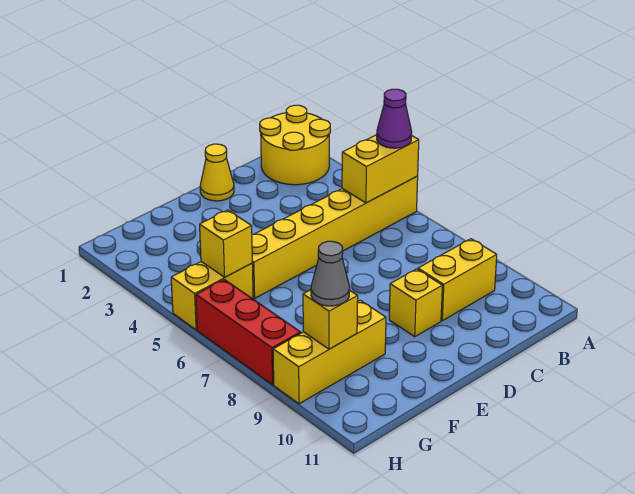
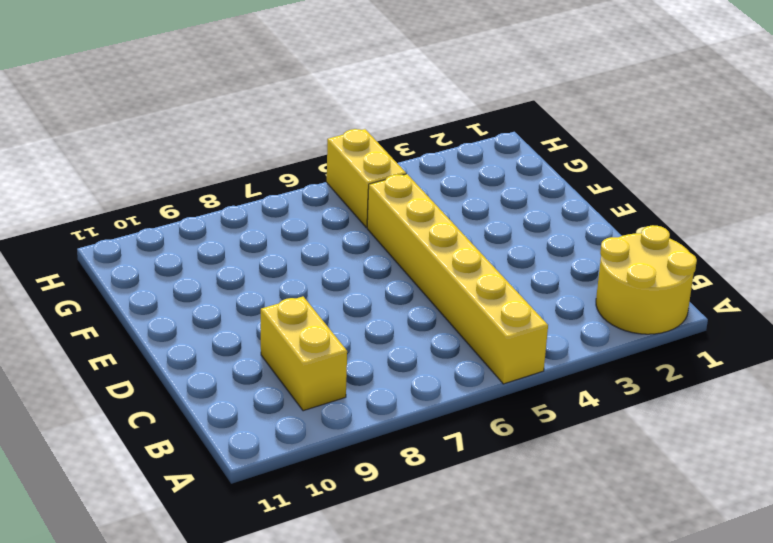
none -> yellow 1x1 cone [200,144,234,201]
none -> yellow 1x1 brick [389,269,442,337]
none -> yellow 1x3 brick [273,300,386,404]

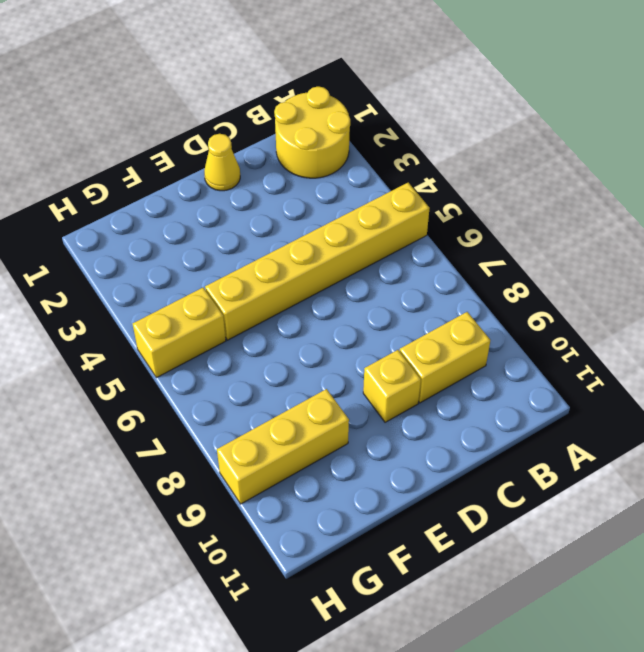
none -> red 1x3 brick [196,280,301,385]
none -> yellow 1x2 brick [342,135,419,203]
none -> yellow 1x1 brick [200,210,252,277]

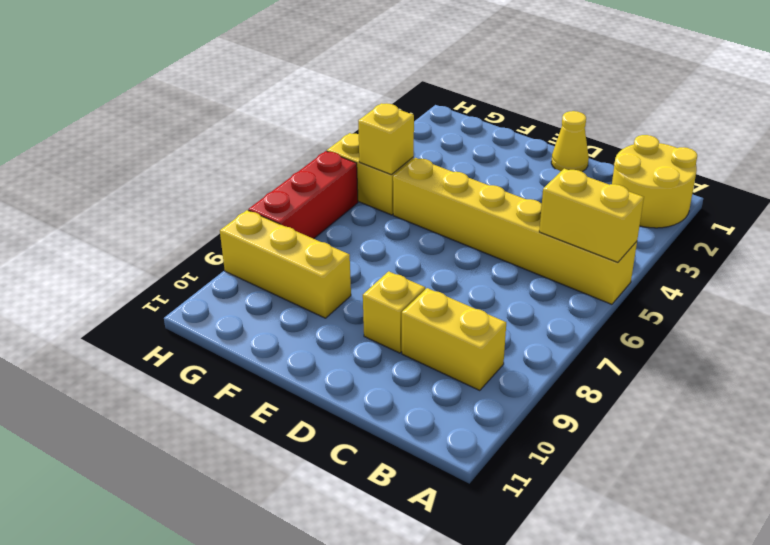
none -> yellow 1x1 brick [303,290,358,349]
none -> purple 1x1 cone [377,89,412,148]
none -> grey 1x1 cone [311,241,350,306]

